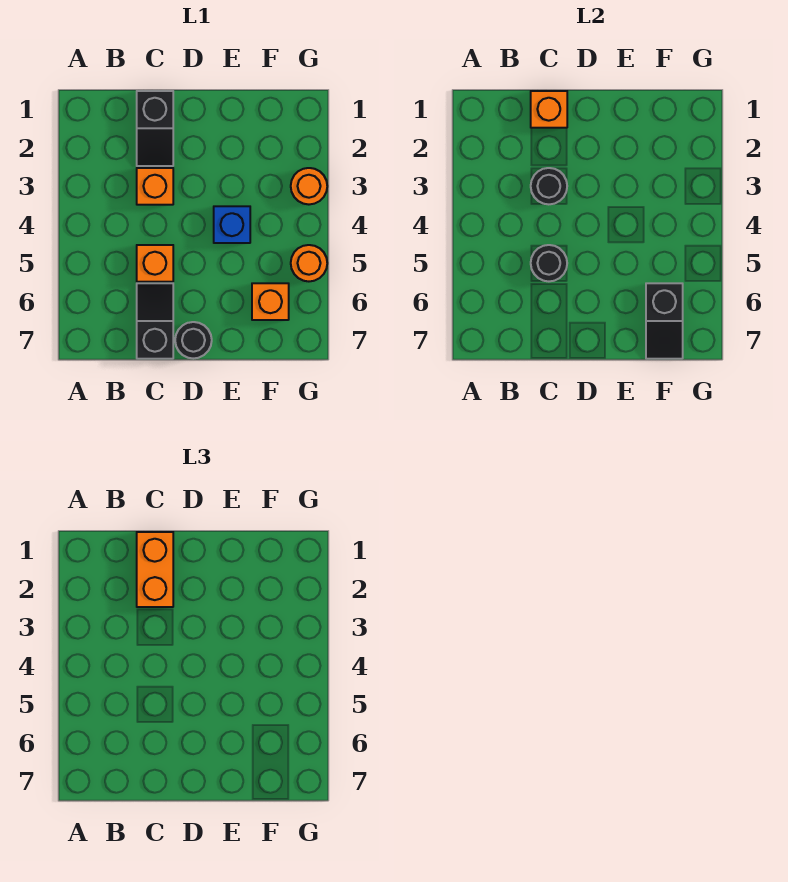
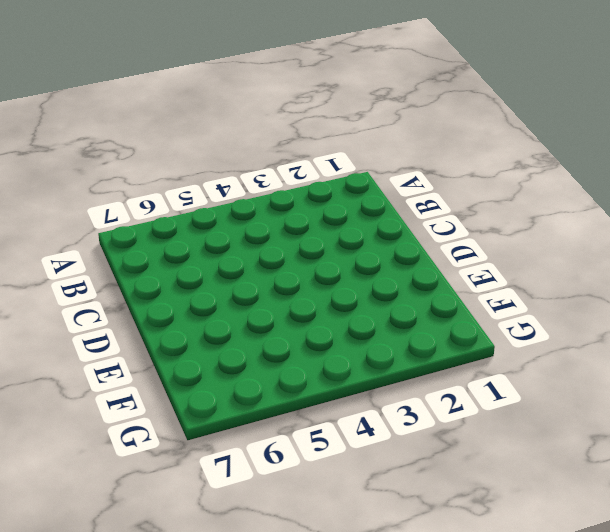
none -> black 1x2 slope [137,91,173,166]
none -> orange 1x1 brick [137,168,173,205]
none -> orange 1x1 brick [137,245,173,282]

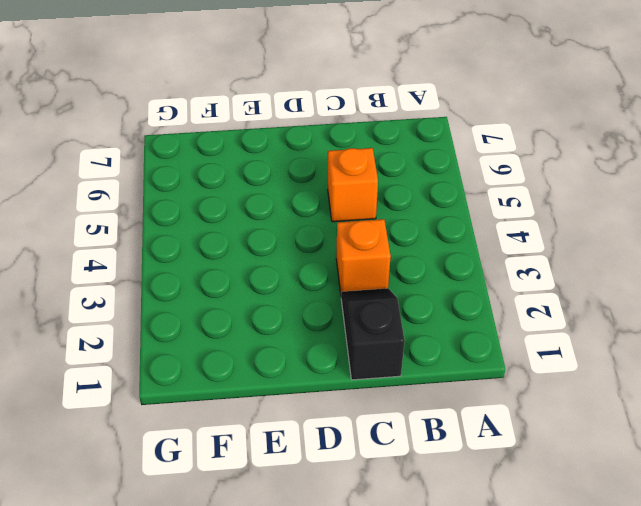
none -> black 1x2 slope [137,283,173,359]
none -> black 1x1 round brick [175,322,212,359]
none -> blue 1x1 brick [214,206,250,243]

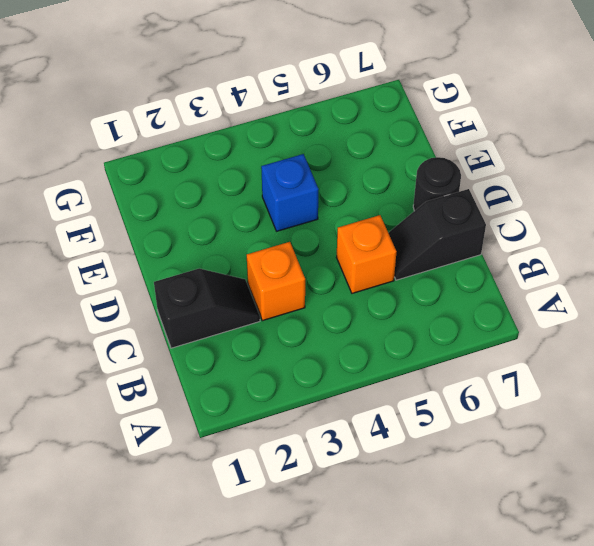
none -> orange 1x1 brick [252,283,289,320]
none -> orange 1x1 round brick [291,168,327,204]
none -> orange 1x1 round brick [291,245,327,281]

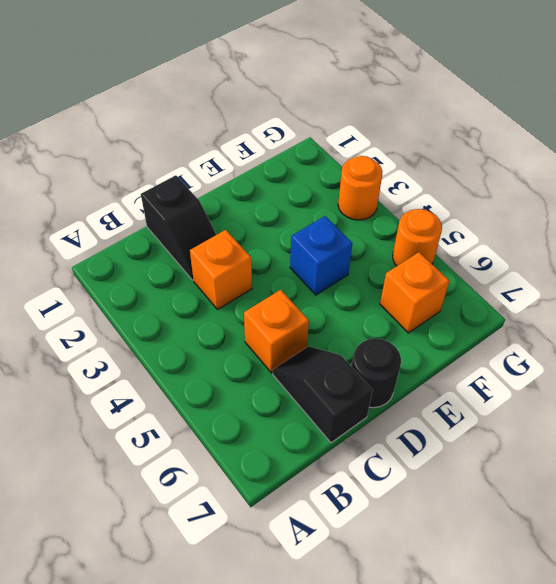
none -> orange 1x1 brick [531,91,567,128]
none -> black 1x1 round brick [531,168,567,204]
none -> black 1x1 round brick [531,245,567,281]

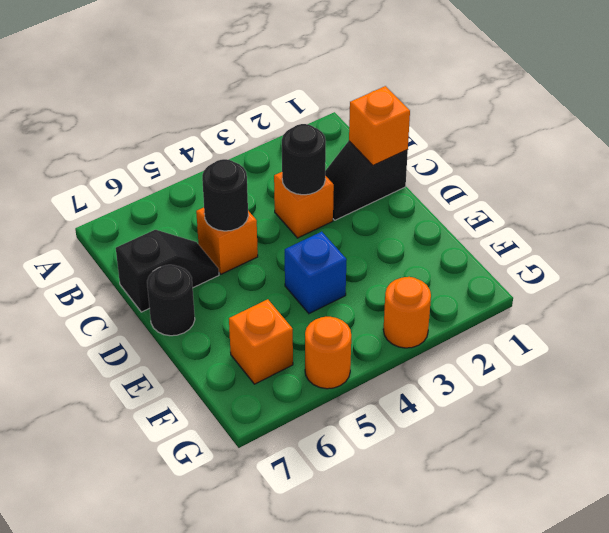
none -> black 1x2 slope [646,283,683,359]
none -> orange 1x2 brick [137,532,173,607]

